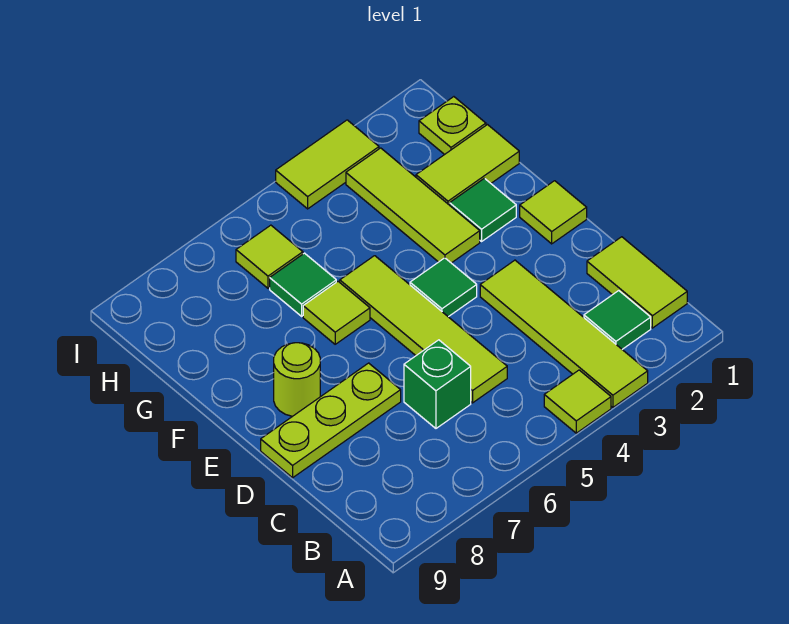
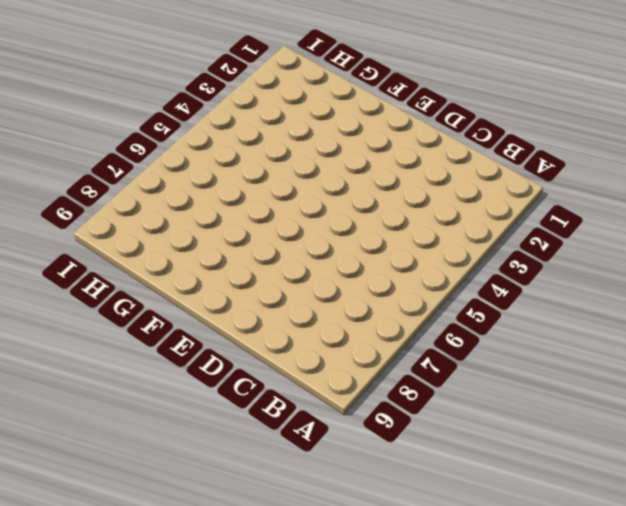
none -> lime 1x4 tile [480,260,648,407]
none -> lime 1x1 tile [544,370,611,433]
none -> lime 1x2 tile [587,237,687,328]

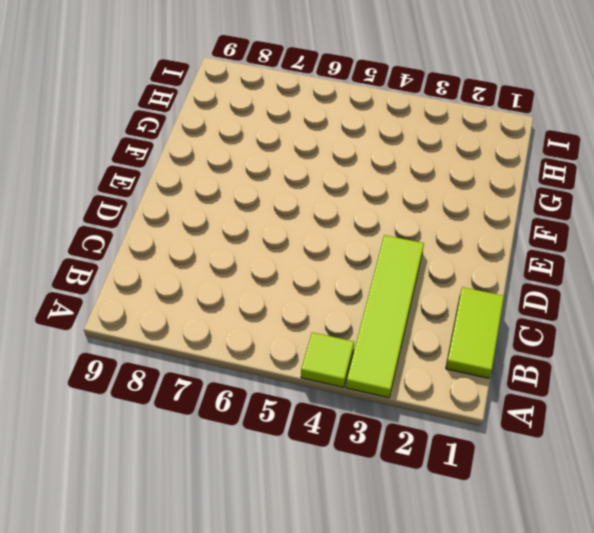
none -> green 1x1 tile [584,291,651,349]
none -> lime 1x4 tile [340,256,507,403]
none -> green 1x1 brick [404,340,471,428]

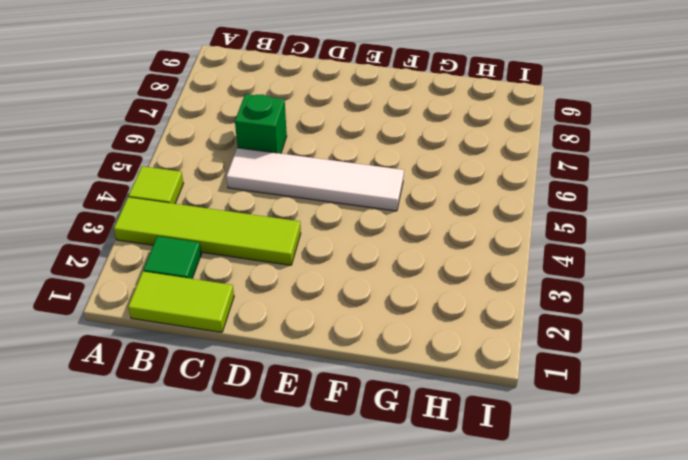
white 1x4 tile [227,148,404,211] -> lime 1x4 tile [340,256,507,403]
none -> lime 1x3 plate [261,363,401,478]
none -> lime 1x1 tile [520,181,587,244]
none -> green 1x1 tile [410,258,477,317]

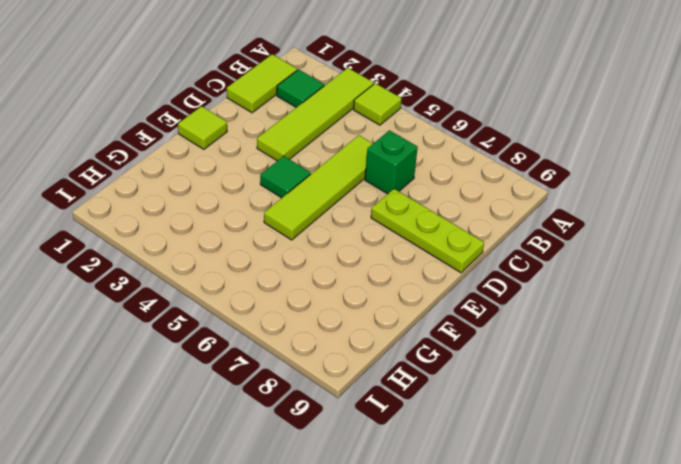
none -> lime 1x1 round brick [274,343,320,416]
none -> green 1x1 tile [450,178,516,241]
none -> lime 1x3 tile [346,148,480,263]

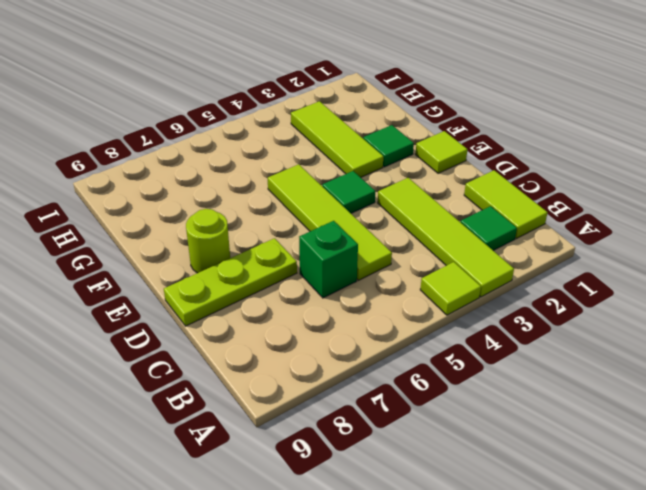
none -> lime 1x1 tile [303,282,370,344]
none -> lime 1x2 tile [416,125,519,205]
none -> green 1x1 tile [270,253,336,316]

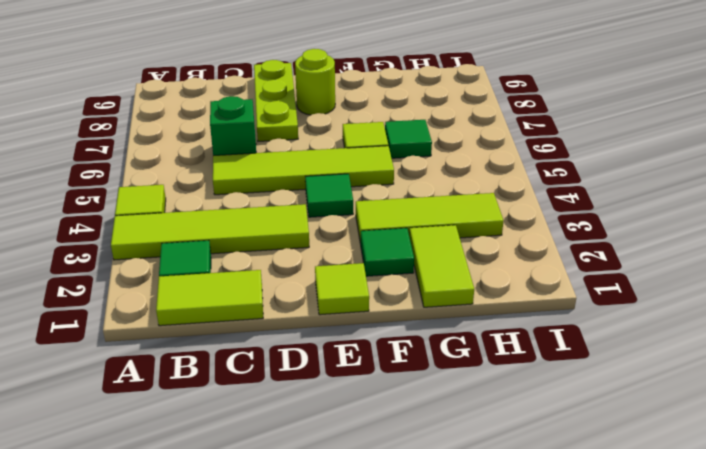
none -> lime 1x1 plate [419,97,486,155]
none -> lime 1x1 tile [236,225,303,288]
none -> lime 1x2 tile [276,120,379,209]

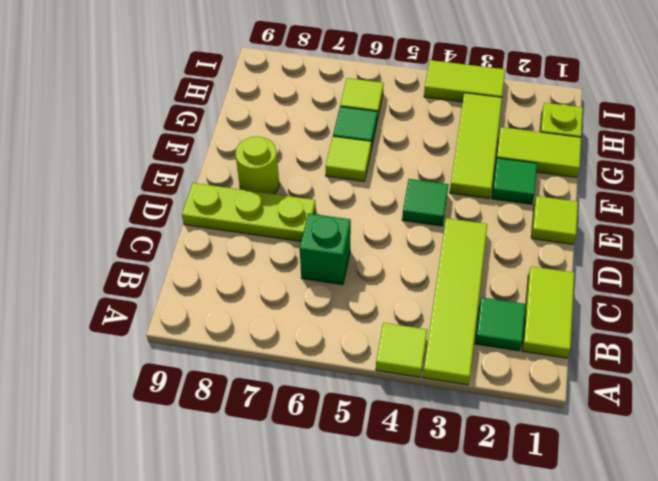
none -> lime 1x4 tile [340,256,507,403]

